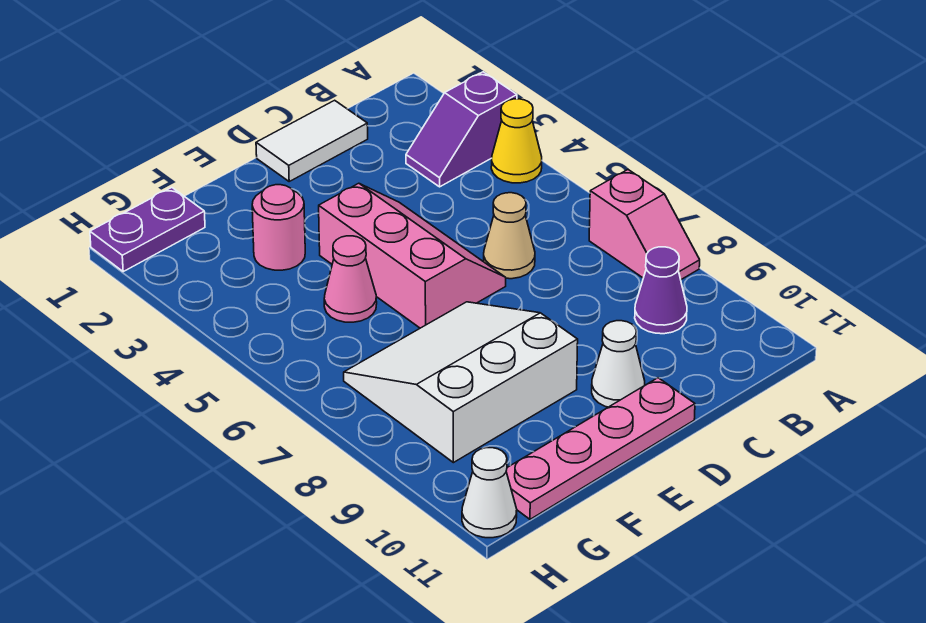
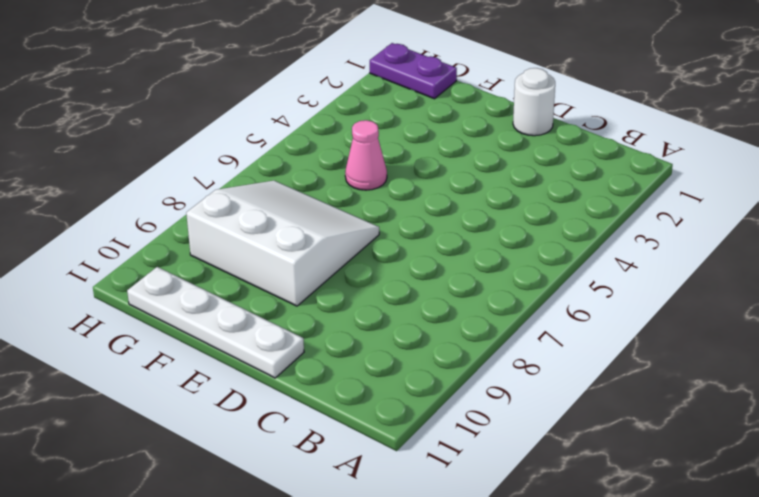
white 1x1 round brick [513,68,555,136] -> white 1x2 tile [256,100,368,181]
white 1x4 plate [127,267,304,378] -> pink 1x4 plate [506,378,695,519]
none -> purple 1x2 slope [406,72,517,187]
none -> yellow 1x1 cone [491,99,542,183]
none -> pink 1x2 slope [589,170,700,279]

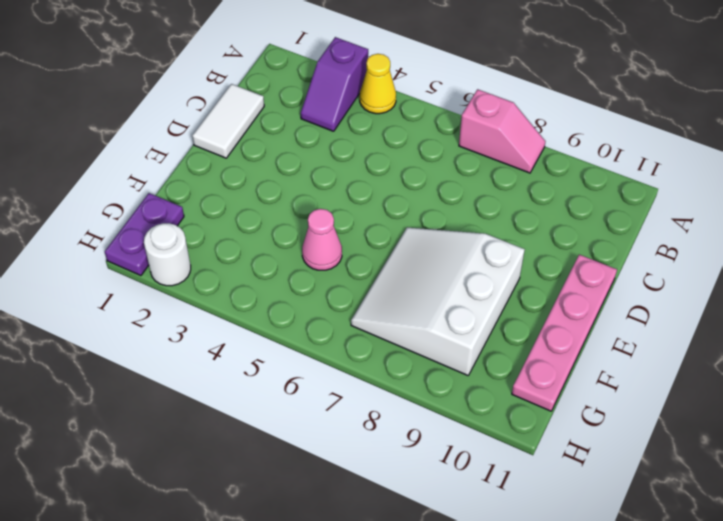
white 1x1 round brick [144,223,191,286] -> none
none -> purple 1x1 cone [635,247,687,334]
none -> tan 1x1 cone [484,193,535,279]
none -> pink 2x3 slope [319,183,506,328]

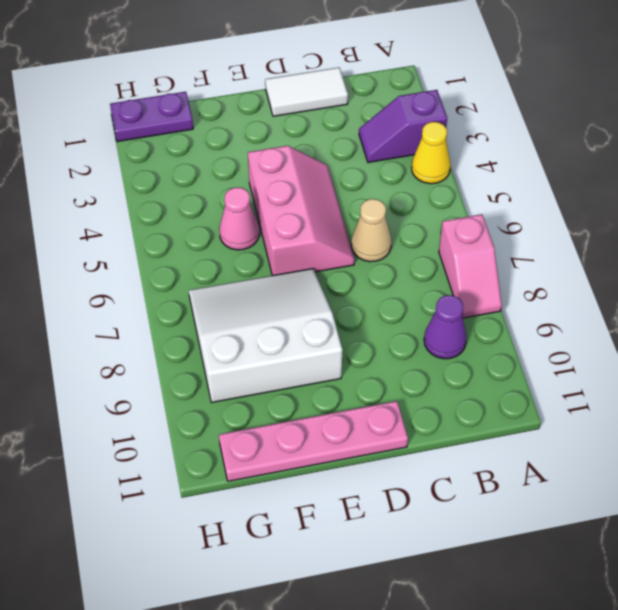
none -> white 1x1 cone [592,321,645,407]
none -> pink 1x1 round brick [252,185,305,270]
none -> white 1x1 cone [462,448,517,538]

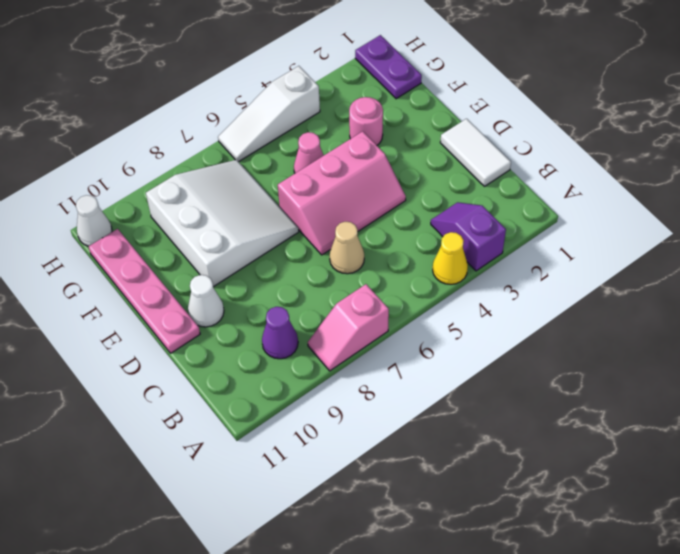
white 1x3 slope [218,66,320,162] -> none

